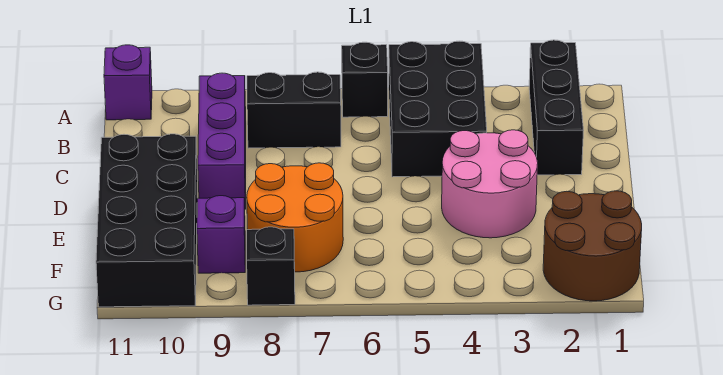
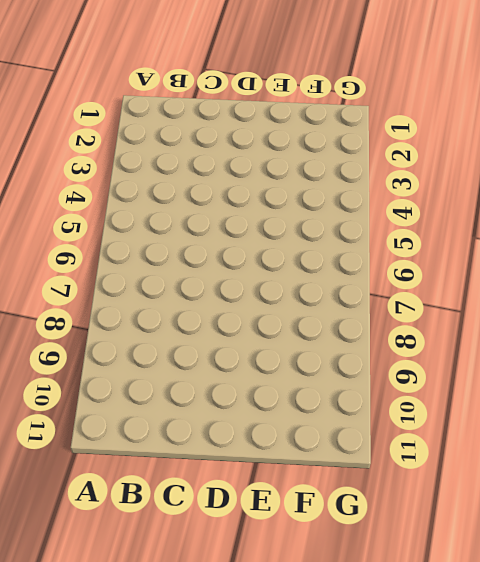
none -> black 1x3 brick [529,40,583,175]
none -> black 2x3 brick [389,41,487,177]
none -> black 1x1 brick [342,42,388,117]

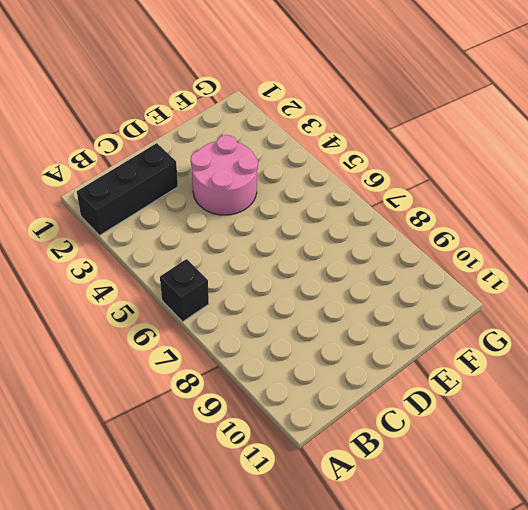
none -> black 2x3 brick [389,41,487,177]
none -> purple 1x1 brick [104,45,152,120]
none -> black 1x2 brick [247,72,341,148]

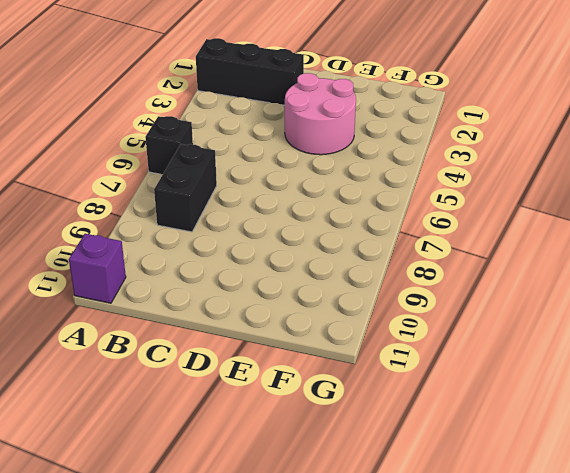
none -> black 2x3 brick [389,41,487,177]
none -> purple 1x3 brick [198,73,246,209]
none -> black 2x4 brick [96,134,198,307]

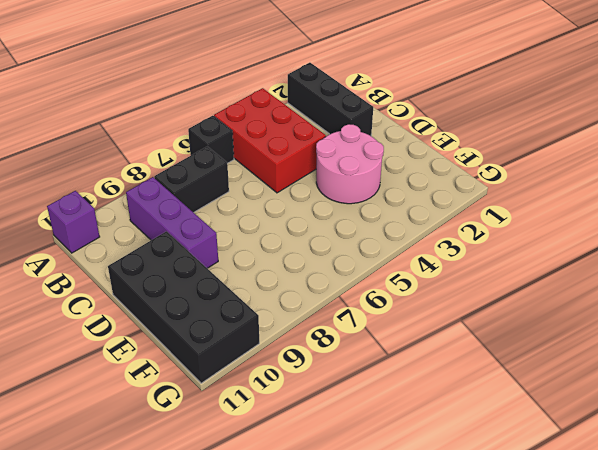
red 2x3 brick [214,88,326,193] -> black 2x3 brick [389,41,487,177]
none -> orange 2x2 round brick [247,163,343,272]
none -> brown 2x2 round brick [543,191,642,301]
none -> purple 1x1 brick [197,196,245,273]

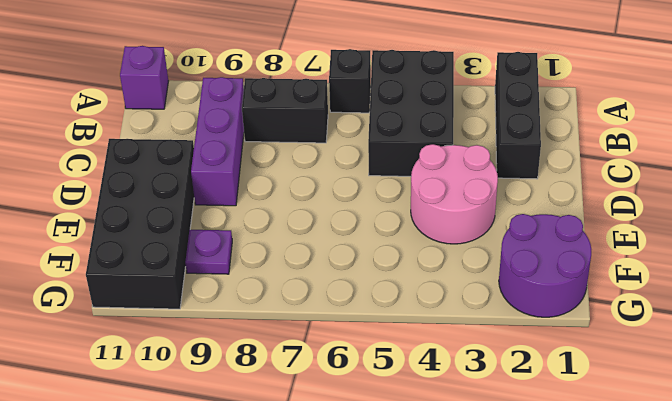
purple 2x2 round brick [499,214,591,317] -> brown 2x2 round brick [543,191,642,301]
purple 1x1 plate [185,230,232,274] -> purple 1x1 brick [197,196,245,273]
none -> orange 2x2 round brick [247,163,343,272]
none -> black 1x1 brick [247,227,295,305]

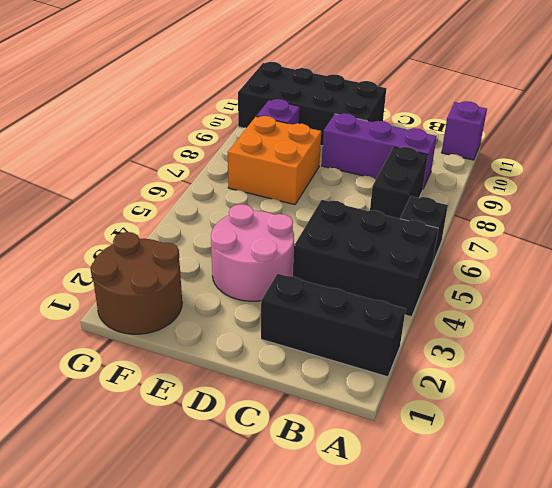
orange 2x2 brick [228,116,321,205] -> orange 2x2 round brick [247,163,343,272]
none -> black 1x1 brick [247,227,295,305]

